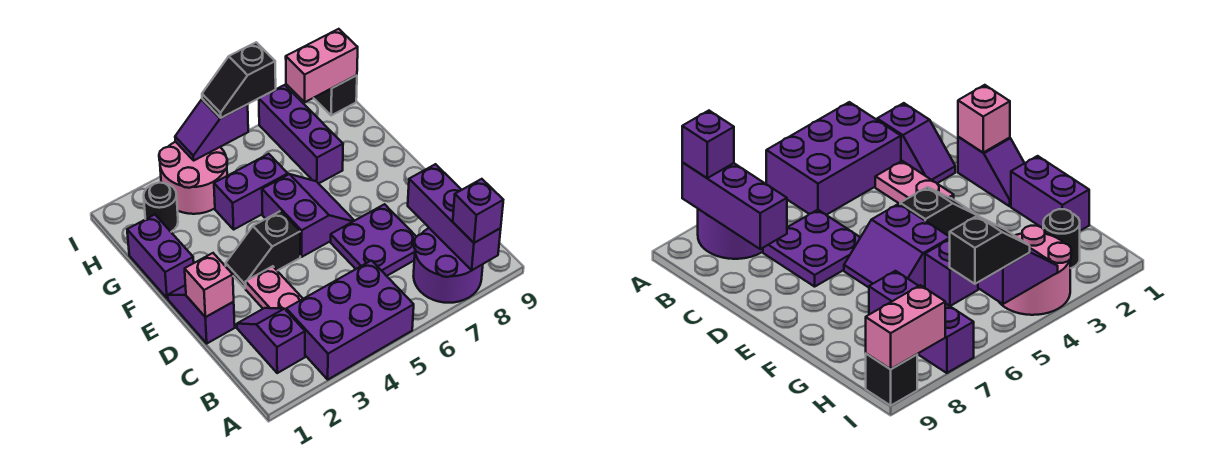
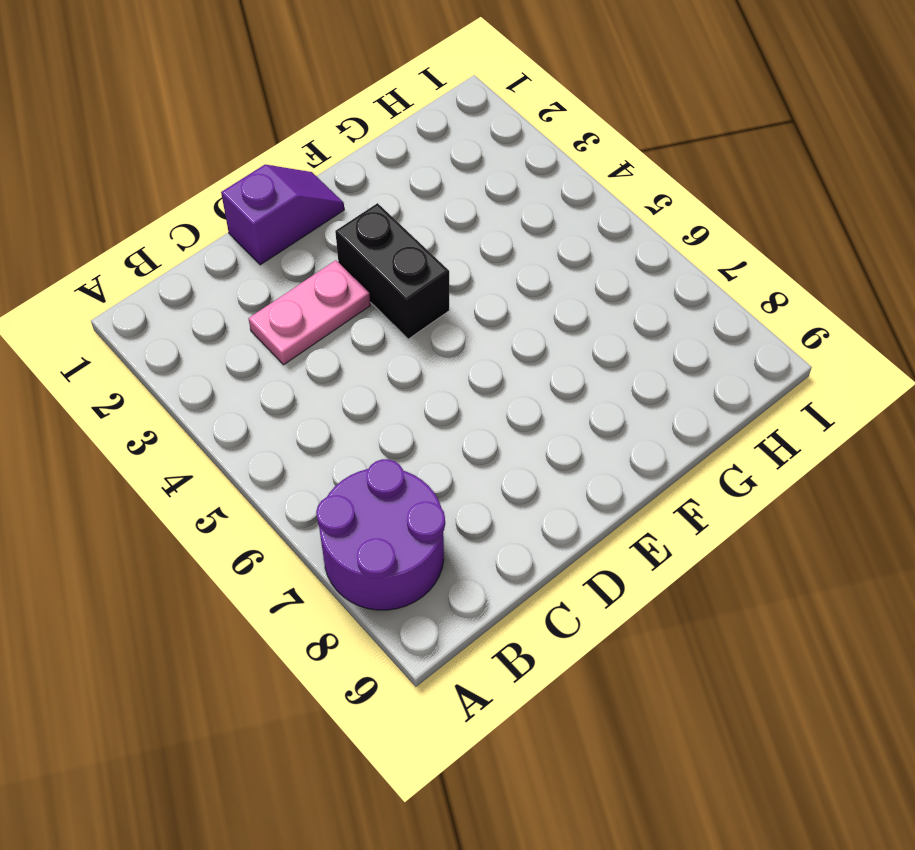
black 1x2 brick [335,203,449,339] -> black 1x2 slope [226,211,300,288]
none -> purple 2x3 brick [286,261,414,379]
none -> purple 1x2 slope [237,308,305,373]
none -> purple 2x2 plate [331,204,416,276]

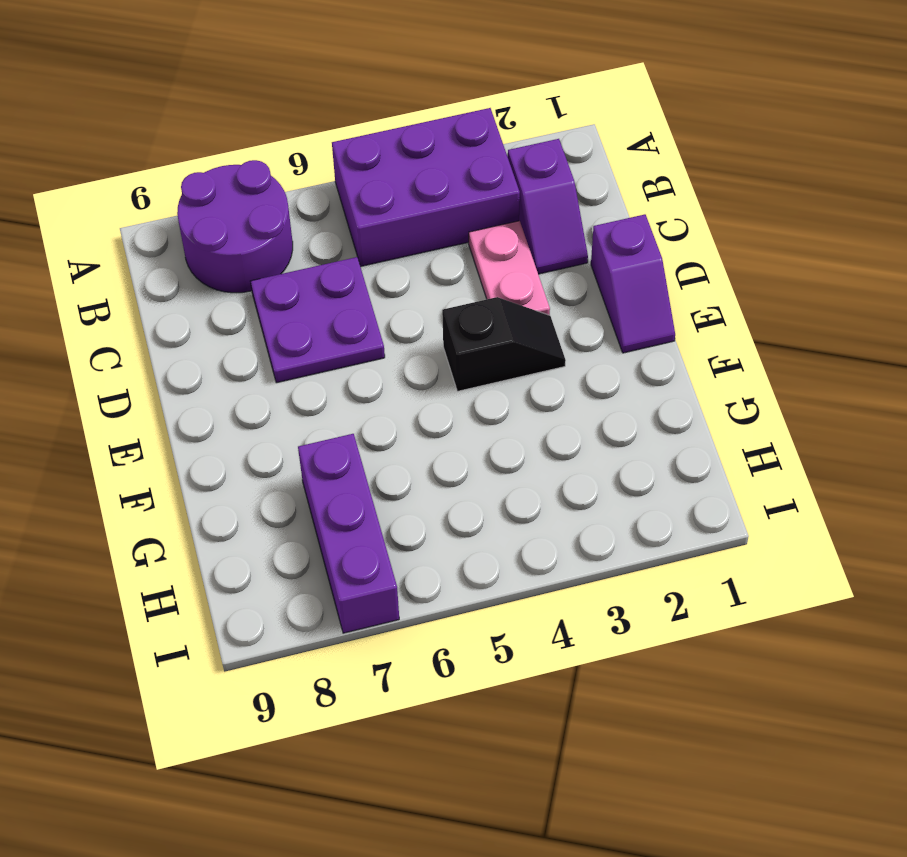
none -> purple 2x2 slope [262,174,354,257]
none -> purple 1x2 brick [127,215,194,298]
none -> purple 1x2 brick [214,154,288,229]

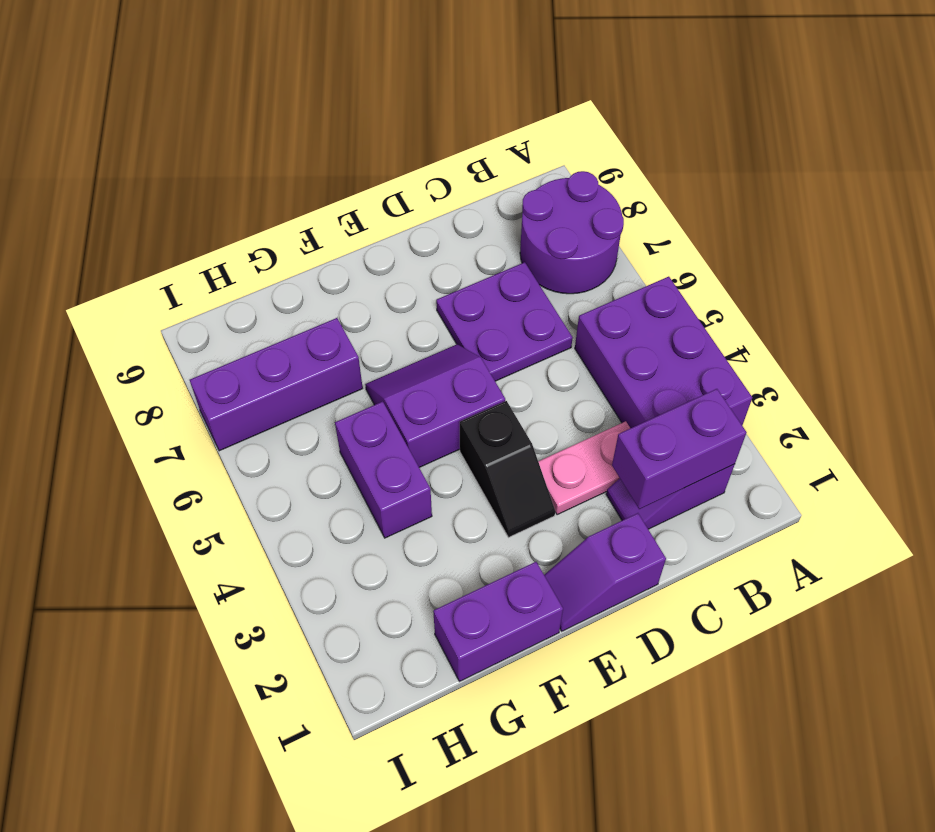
purple 1x2 brick [612,389,747,509] -> none
none -> black 1x1 round brick [144,183,178,232]
none -> pink 2x2 round brick [159,142,227,214]
none -> black 1x1 brick [314,75,357,115]

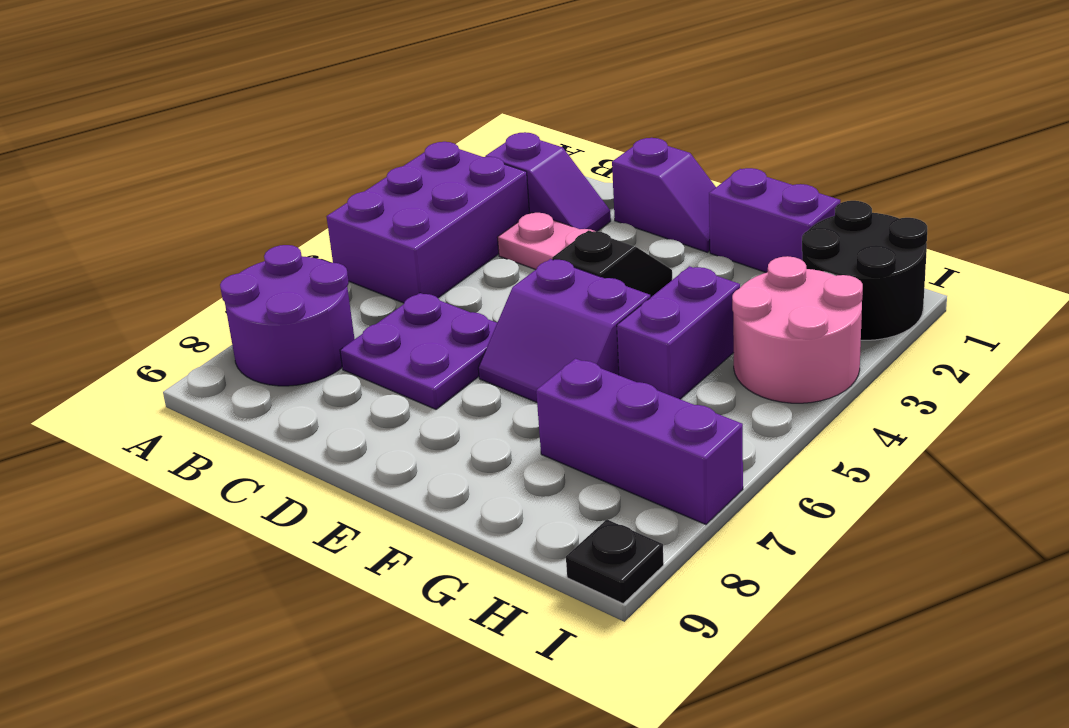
black 2x2 round brick [802,201,927,340] -> black 1x1 round brick [144,183,178,232]
black 1x1 plate [566,520,664,603] -> black 1x1 brick [314,75,357,115]
none -> purple 1x3 brick [408,164,501,270]
none -> pink 1x1 brick [185,253,234,317]
none -> purple 1x2 slope [175,99,248,160]

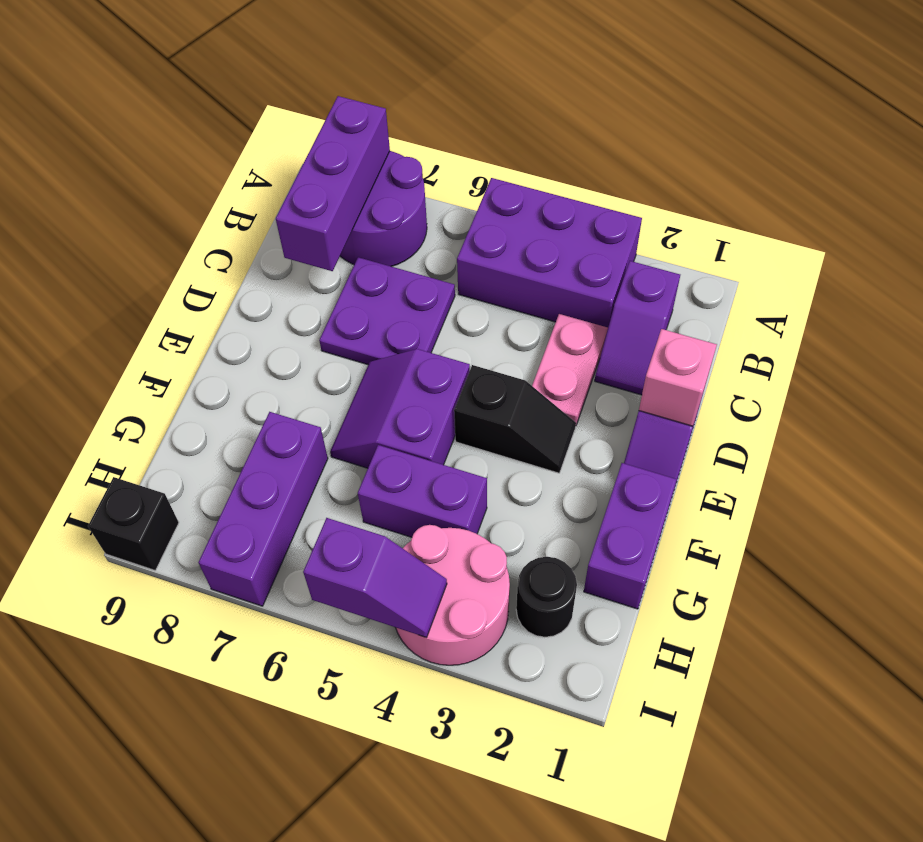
none -> pink 1x2 brick [286,29,358,102]
none -> purple 1x1 brick [453,179,503,243]
none -> black 1x2 slope [202,42,276,118]

